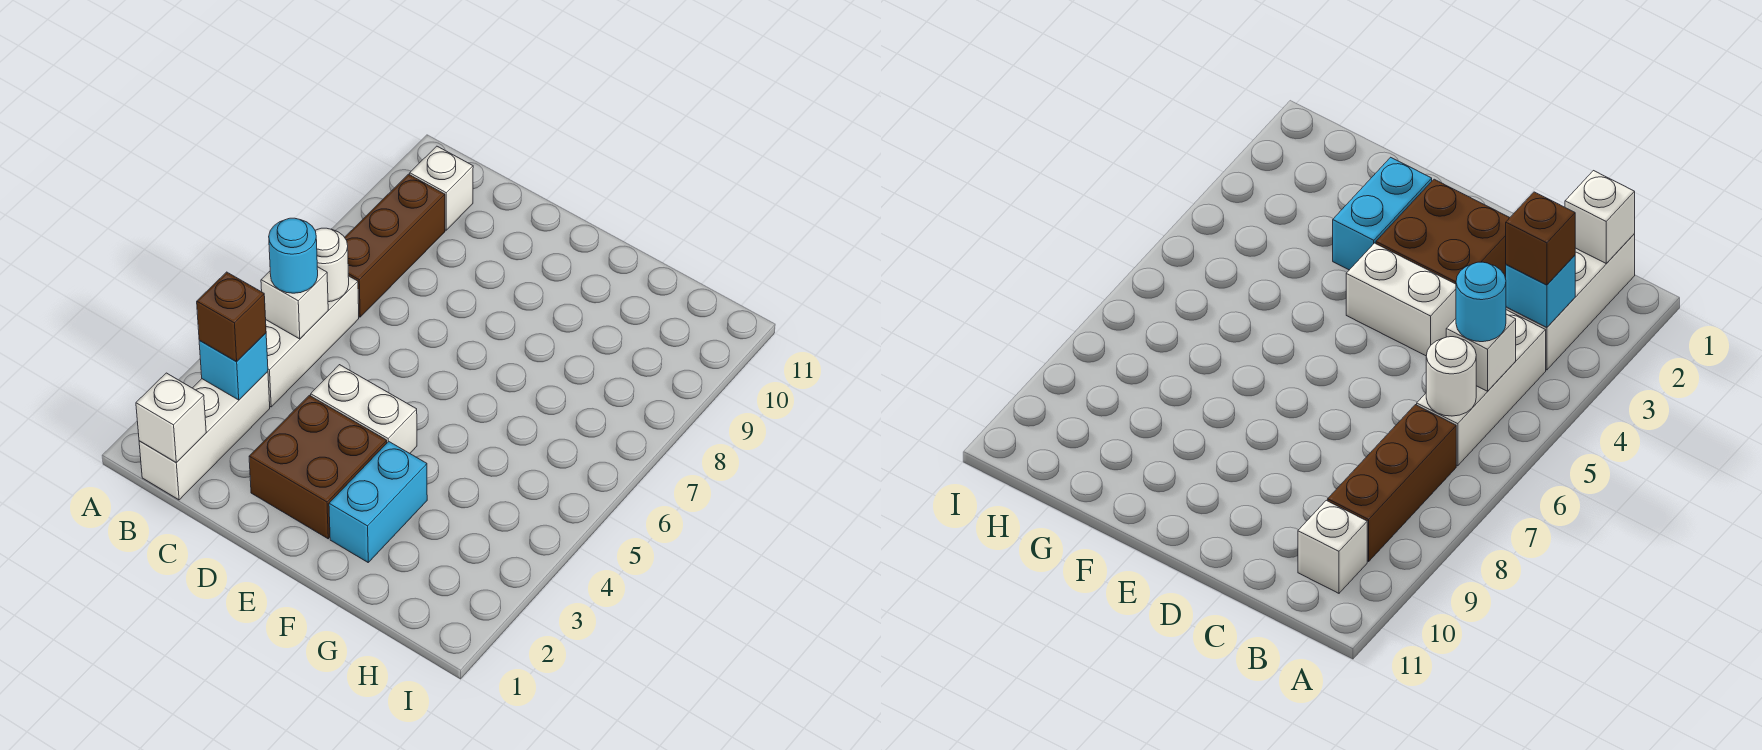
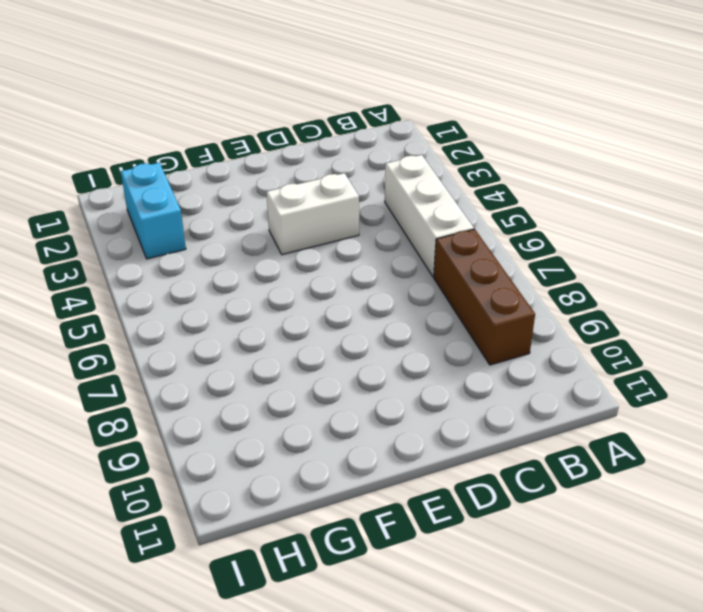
cyan 1x2 brick [121,163,186,259] -> cyan 1x2 brick moved to [329,442,427,562]
none -> white 1x3 brick [139,372,270,500]
none -> white 1x1 brick [410,146,473,230]
none -> brown 2x2 brick [249,395,387,539]

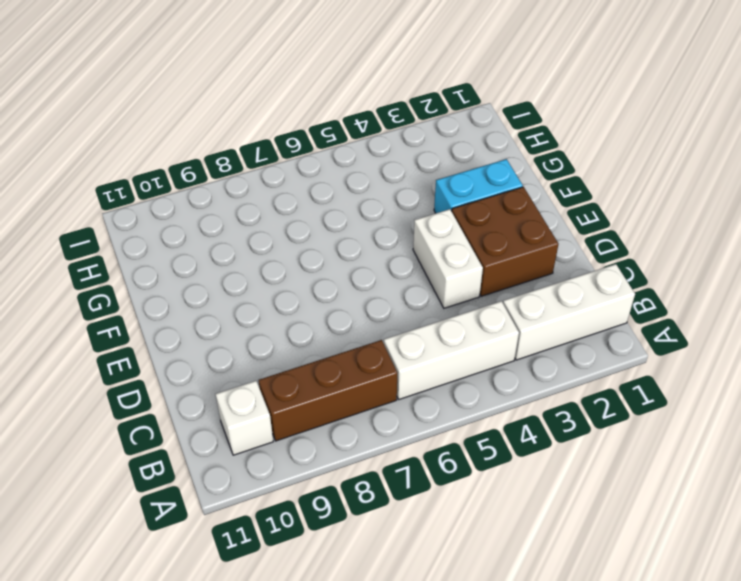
none -> white 1x1 brick [136,373,206,463]
none -> cyan 1x1 brick [199,333,268,400]
none -> white 1x1 brick [261,267,328,339]

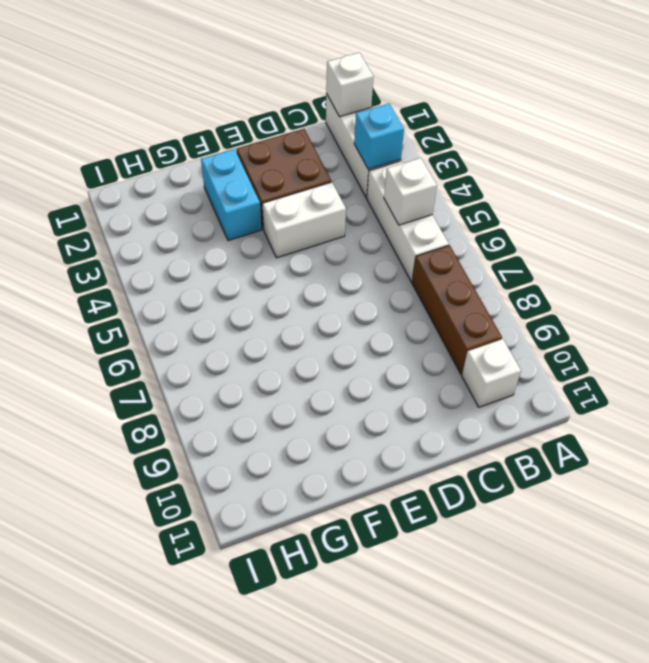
none -> white 1x1 round brick [315,228,349,302]
none -> brown 1x1 brick [197,272,266,362]
none -> cyan 1x1 round brick [269,218,318,293]

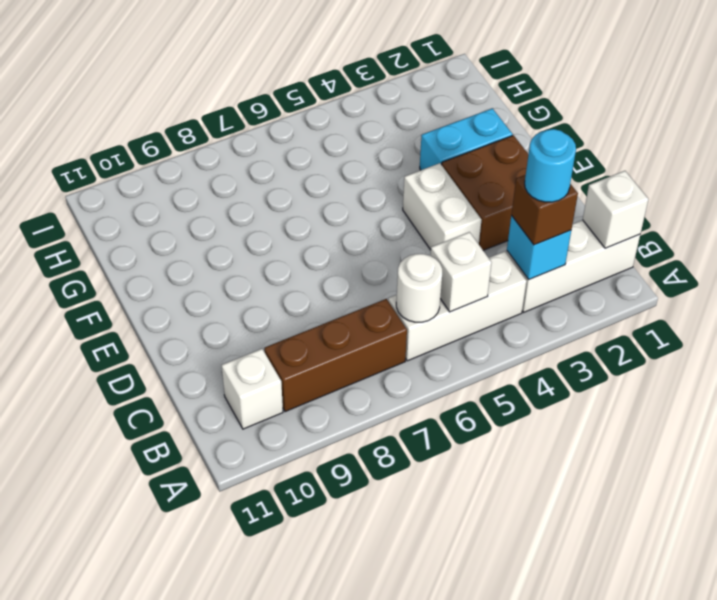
cyan 1x1 round brick [525,129,576,202] -> cyan 1x1 round brick moved to [269,218,318,293]

